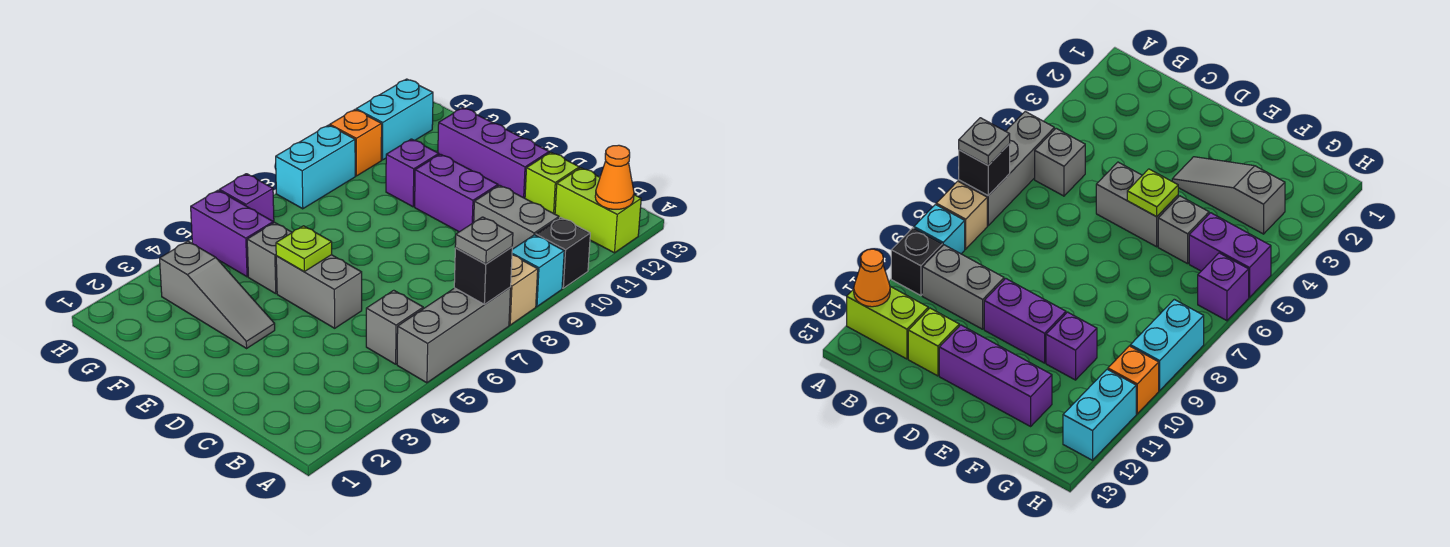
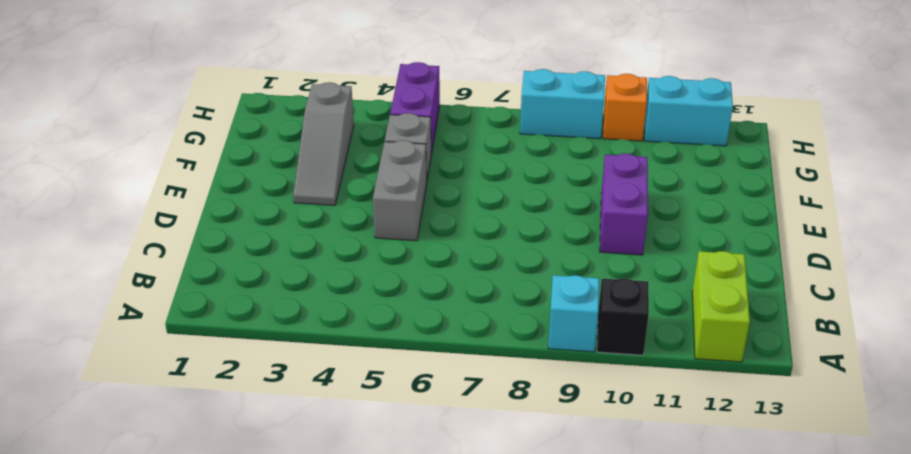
none -> grey 1x3 brick [397,287,511,383]
none -> tan 1x1 brick [509,255,538,325]
none -> grey 1x1 brick [366,290,423,364]

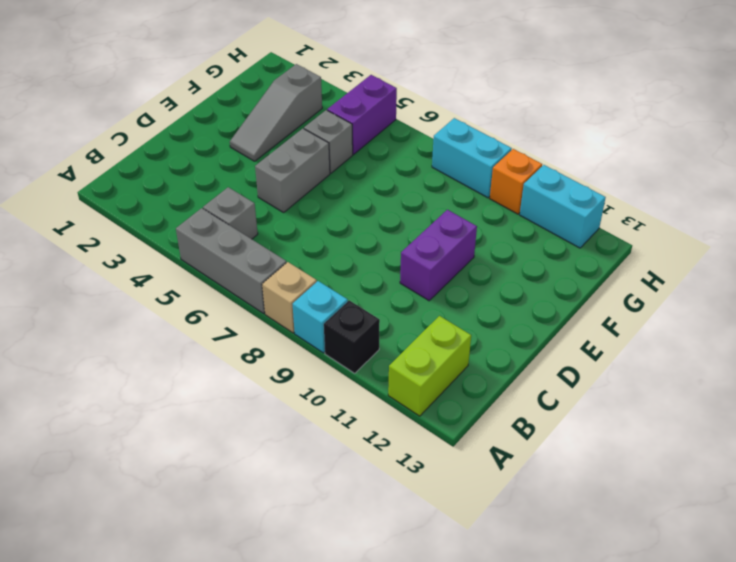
none -> grey 1x2 brick [474,185,559,249]
none -> lime 1x1 brick [525,152,579,214]
none -> purple 1x3 brick [438,108,549,198]

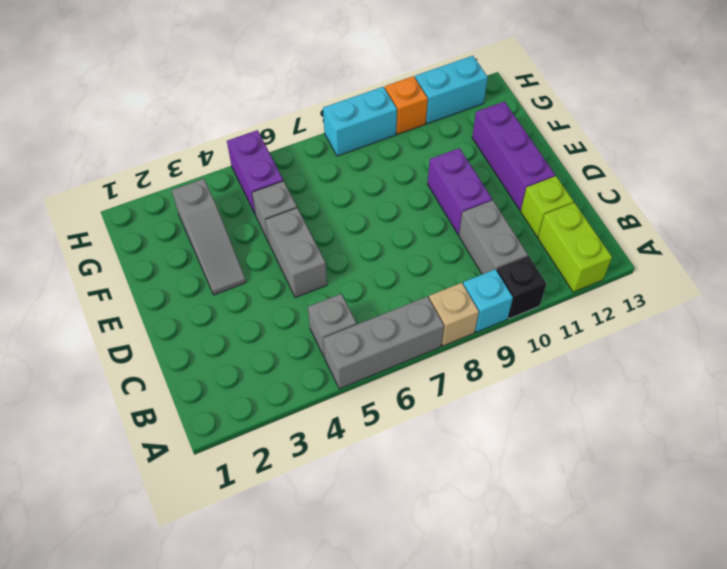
none -> purple 1x1 brick [386,139,439,207]
none -> purple 1x1 brick [219,174,274,223]
none -> black 1x1 brick [454,247,512,304]

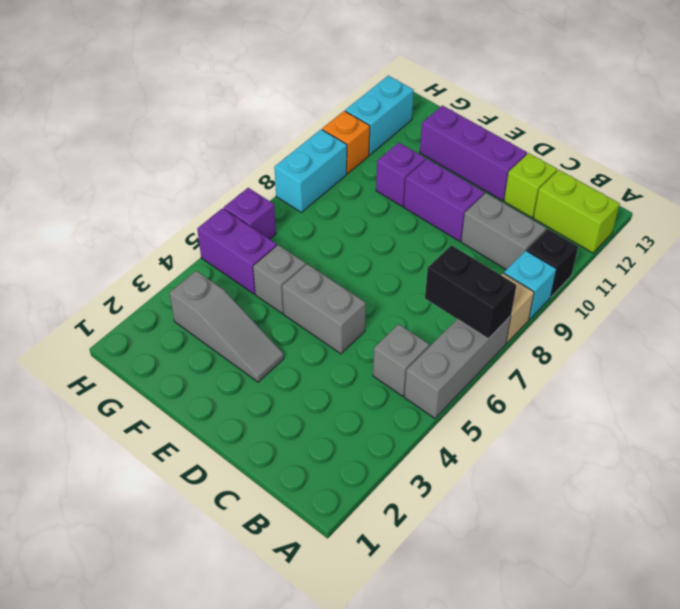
black 1x2 brick [425,245,516,339] -> black 1x1 brick [454,247,512,304]
none -> orange 1x1 cone [595,145,634,209]
none -> lime 1x1 plate [276,226,332,272]
none -> grey 1x1 plate [455,217,513,264]

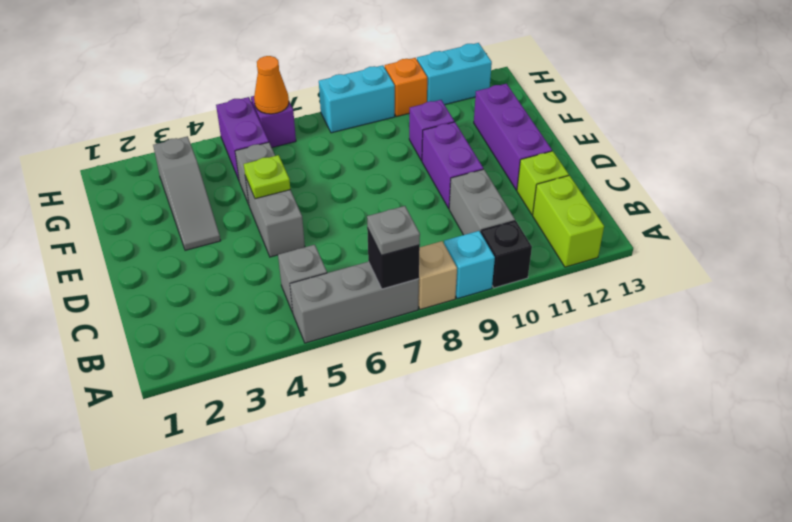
orange 1x1 cone [254,56,289,114] -> orange 1x1 cone moved to [595,145,634,209]

